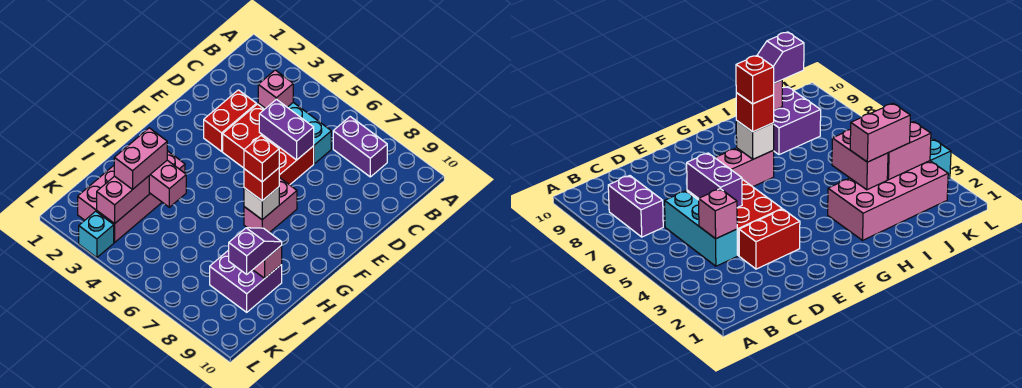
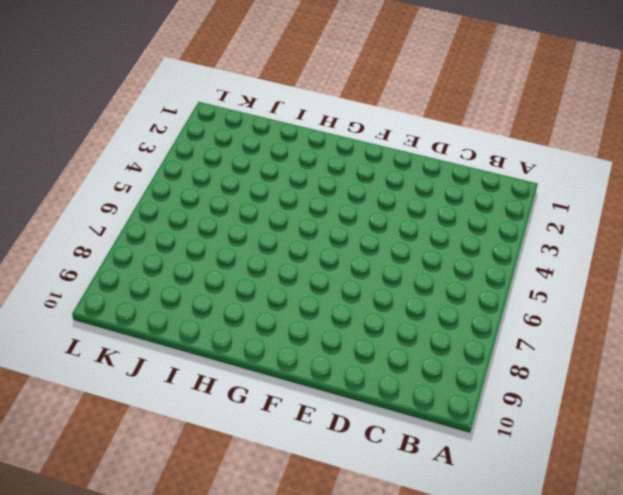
none -> purple 1x2 brick [333,117,387,177]
none -> cyan 1x3 brick [258,102,331,164]
none -> red 1x2 brick [204,90,256,151]

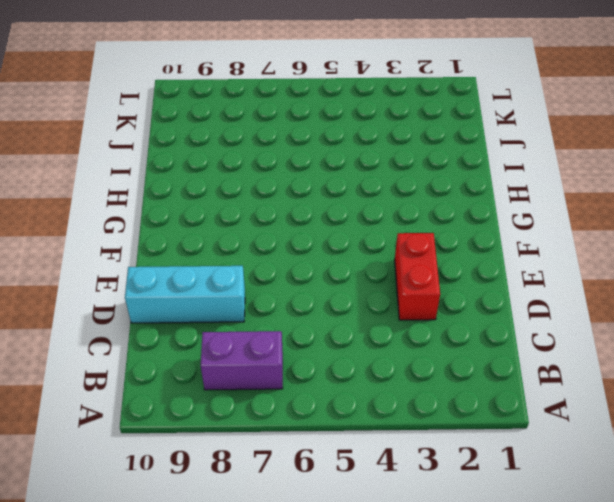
cyan 1x3 brick [125,266,245,323] -> cyan 1x3 brick moved to [258,102,331,164]
none -> red 2x3 brick [223,104,314,185]
none -> pink 1x2 brick [244,177,297,233]
none -> pink 2x4 brick [78,151,185,242]

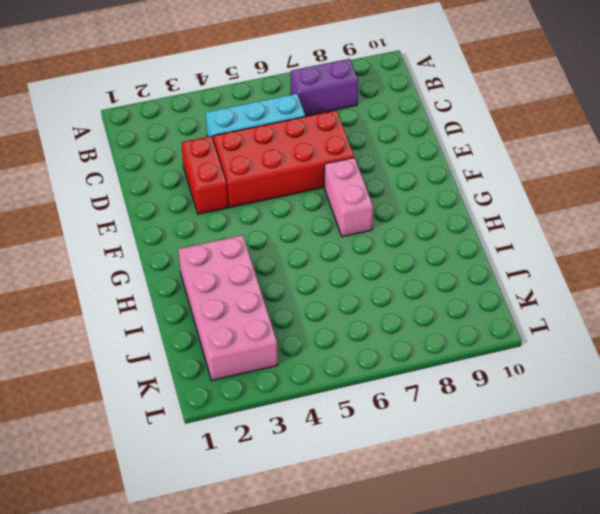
red 2x4 brick [213,110,354,207] -> red 2x3 brick [223,104,314,185]
none -> purple 2x2 brick [210,250,282,312]
none -> cyan 1x1 brick [79,211,114,258]
none -> pink 1x1 brick [258,70,293,109]

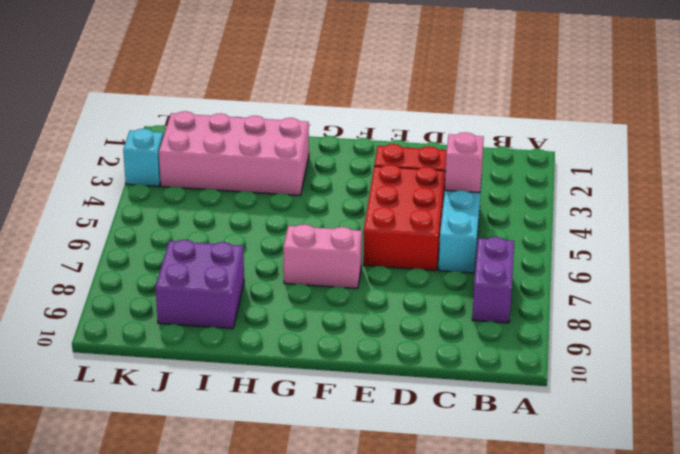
none -> purple 1x2 brick [259,99,314,160]
none -> white 1x1 brick [244,187,279,220]
none -> pink 1x2 brick [149,160,186,207]

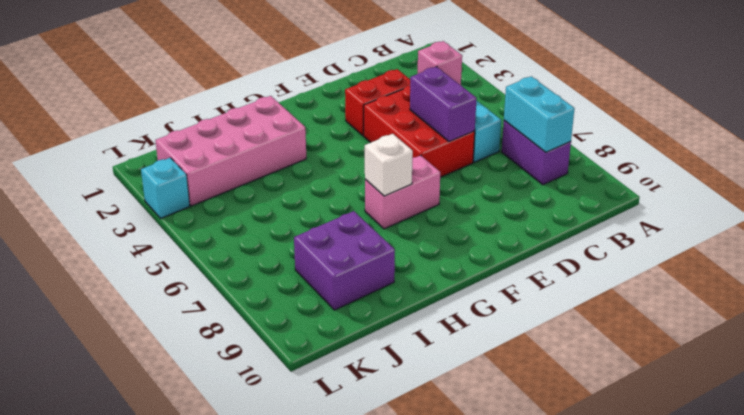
cyan 1x2 brick [504,76,575,152] -> none
none -> pink 1x2 brick [149,160,186,207]
none -> pink 1x1 brick [253,245,282,278]
none -> pink 1x2 brick [97,176,149,224]

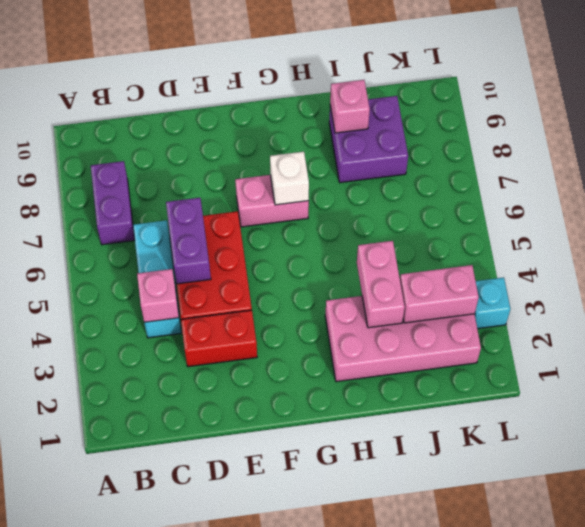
none -> red 1x1 brick [244,168,279,201]
none -> pink 1x2 brick [114,128,167,190]
none -> purple 1x2 slope [229,228,282,274]

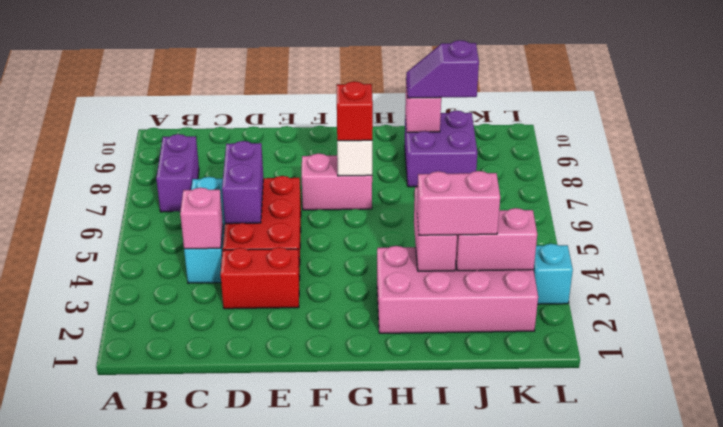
none -> red 1x1 brick [244,136,279,182]

